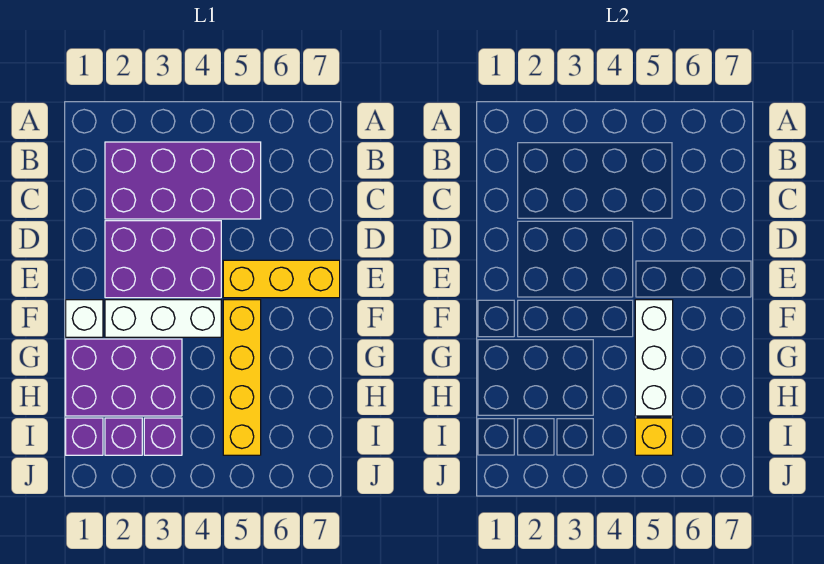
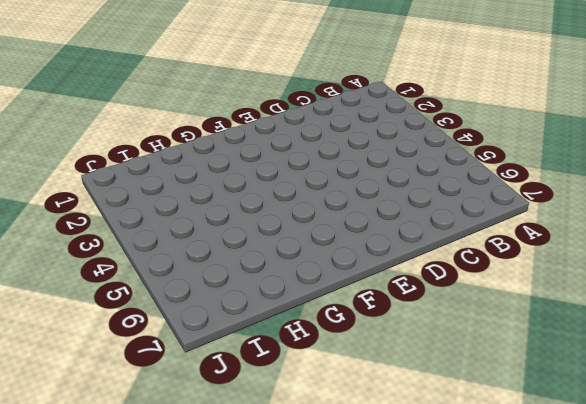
none -> purple 2x4 brick [105,142,261,219]
none -> purple 2x3 brick [105,221,221,298]
none -> yellow 1x3 brick [223,260,340,298]

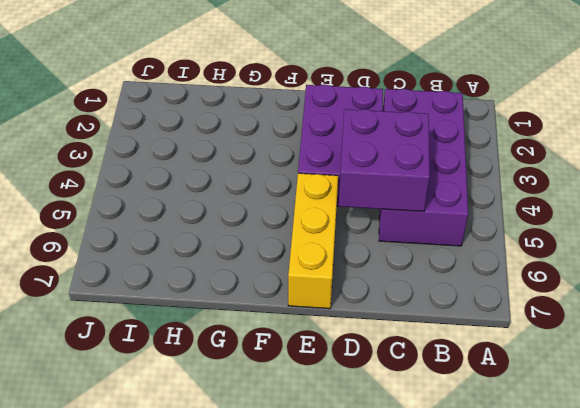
purple 2x2 brick [339,109,430,211] -> none
none -> white 1x1 brick [66,300,103,337]
none -> white 1x3 brick [105,300,221,337]
none -> yellow 1x4 brick [223,300,261,455]

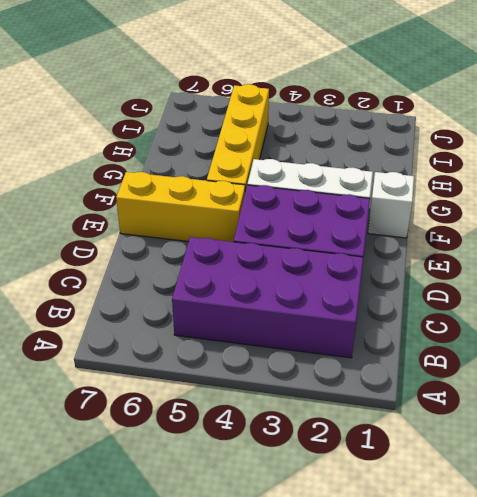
none -> purple 2x3 brick [66,339,182,416]
none -> purple 1x1 brick [66,418,103,455]
none -> purple 1x1 brick [105,418,142,455]

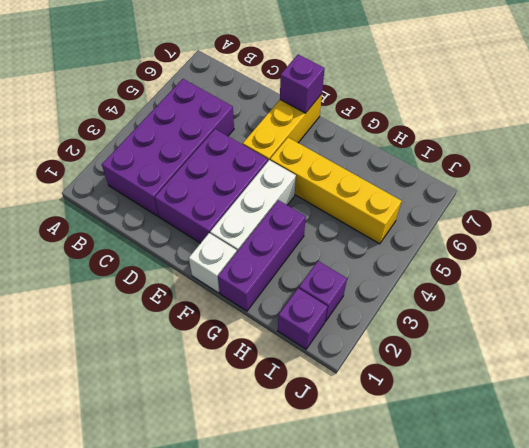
purple 1x1 brick [280,54,325,113] -> purple 1x1 brick moved to [144,418,182,455]
purple 1x3 brick [218,200,306,311] -> purple 2x3 brick [66,339,182,416]
none -> white 1x3 brick [635,300,673,416]
none -> yellow 1x1 brick [635,418,673,455]

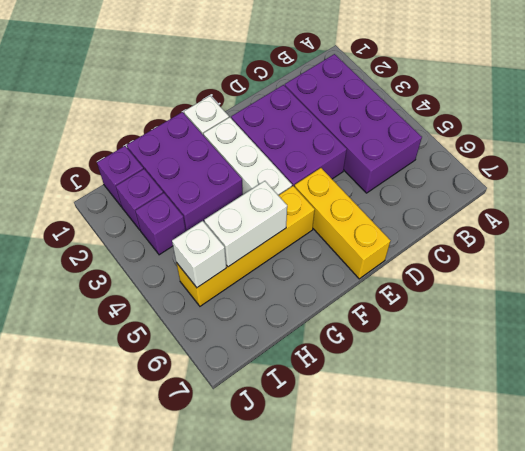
white 1x2 brick [204,181,287,267] -> white 1x3 brick [635,300,673,416]
white 1x1 brick [172,221,226,288] -> yellow 1x1 brick [635,418,673,455]

